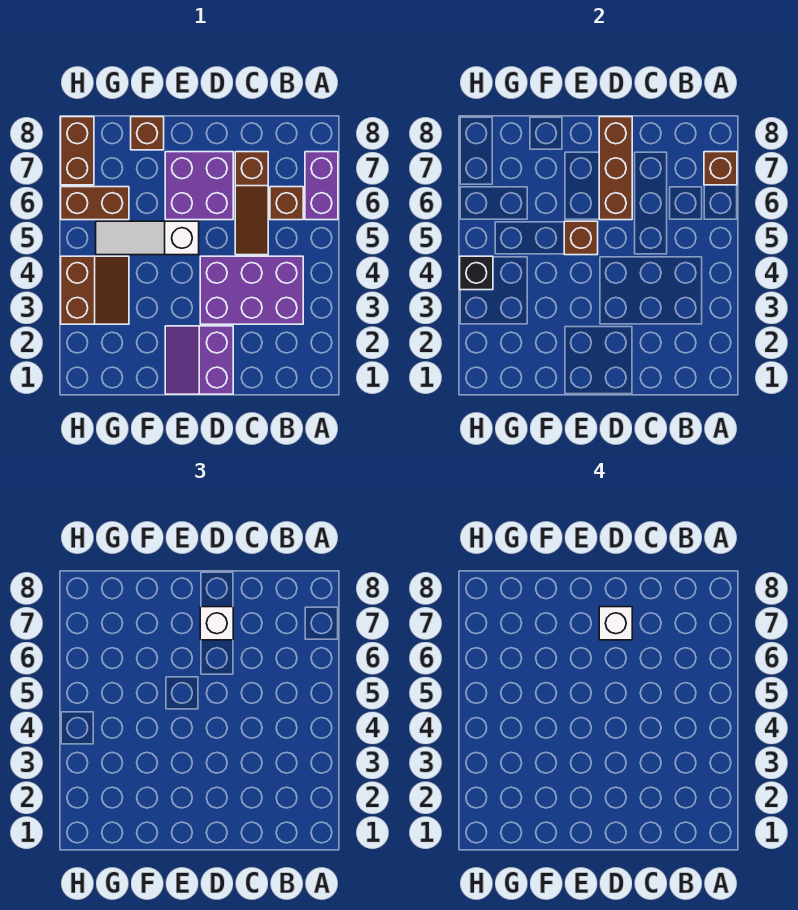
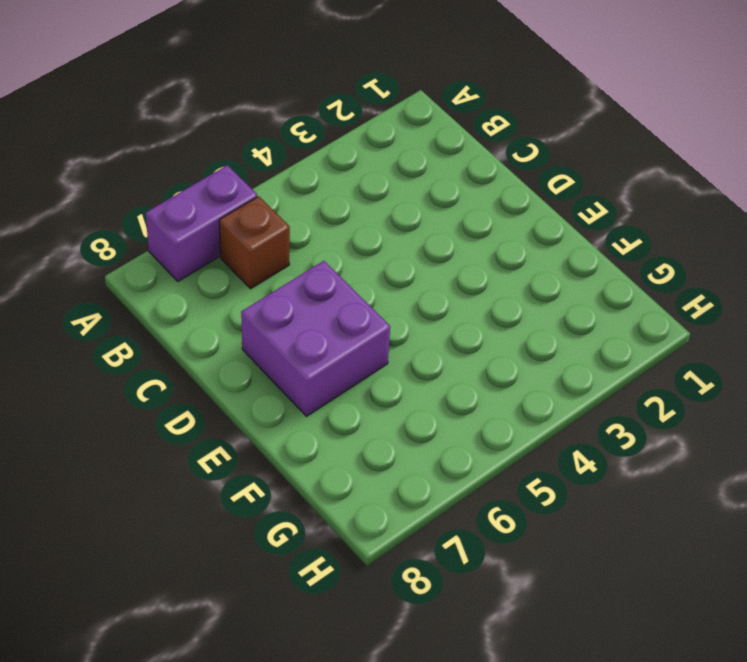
none -> purple 2x3 brick [200,256,303,324]
none -> brown 1x3 slope [235,152,268,255]
none -> purple 2x2 slope [165,326,233,394]

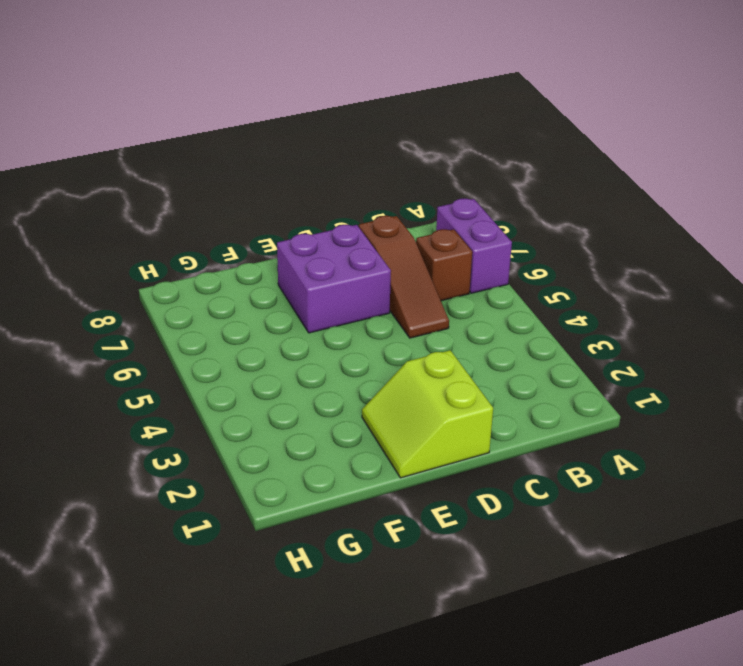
lime 2x2 slope [362,350,493,478] -> purple 2x2 slope [165,326,233,394]
none -> purple 2x3 brick [200,256,303,324]
none -> white 1x3 slope [96,221,199,255]
none -> brown 1x1 brick [131,117,164,150]

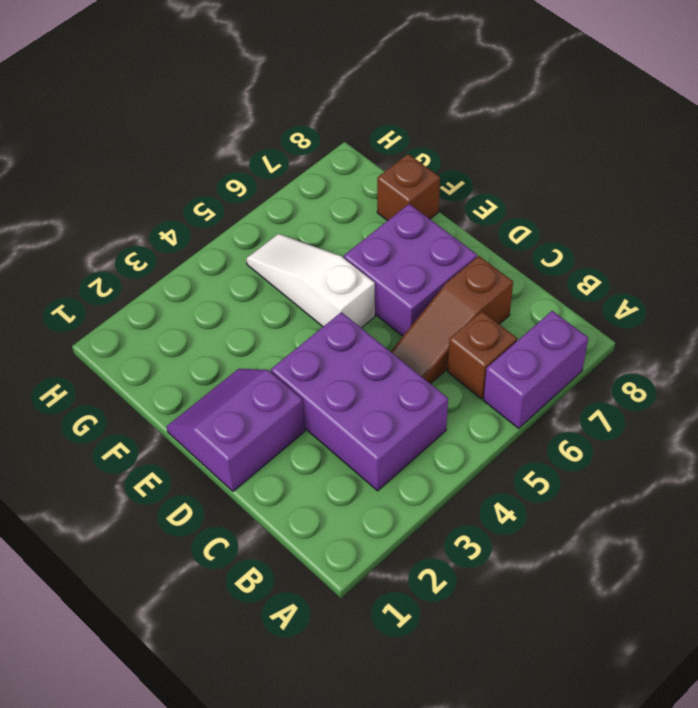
none -> brown 2x2 slope [61,256,129,324]
none -> brown 1x2 brick [61,187,129,220]
none -> brown 1x2 brick [61,117,94,185]

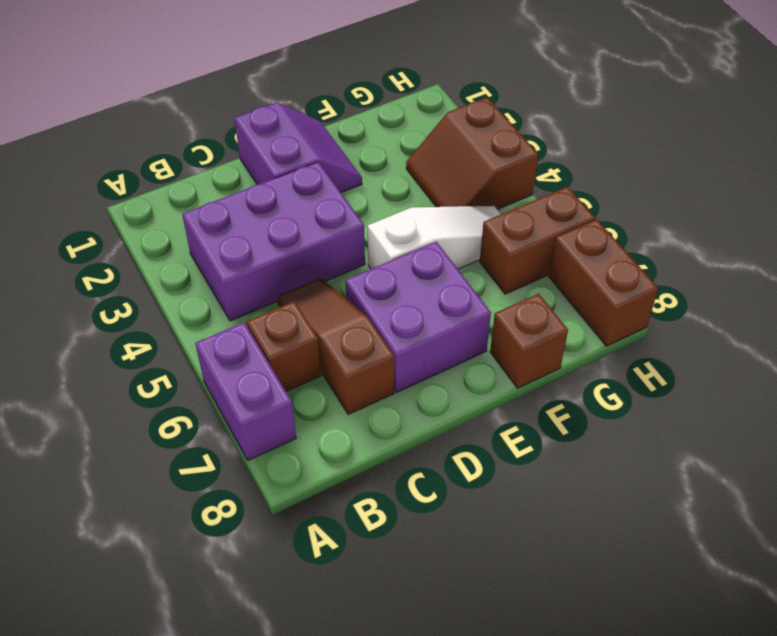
none -> brown 1x1 brick [704,152,737,185]
none -> brown 1x3 brick [599,117,632,220]
none -> brown 1x1 brick [564,221,598,255]

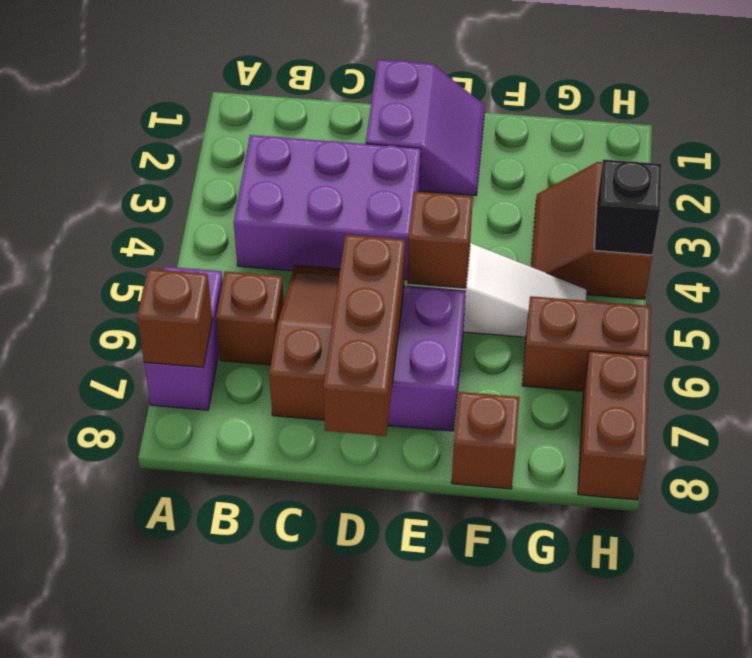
none -> white 1x1 brick [200,607,233,640]
none -> white 1x1 brick [599,607,632,640]

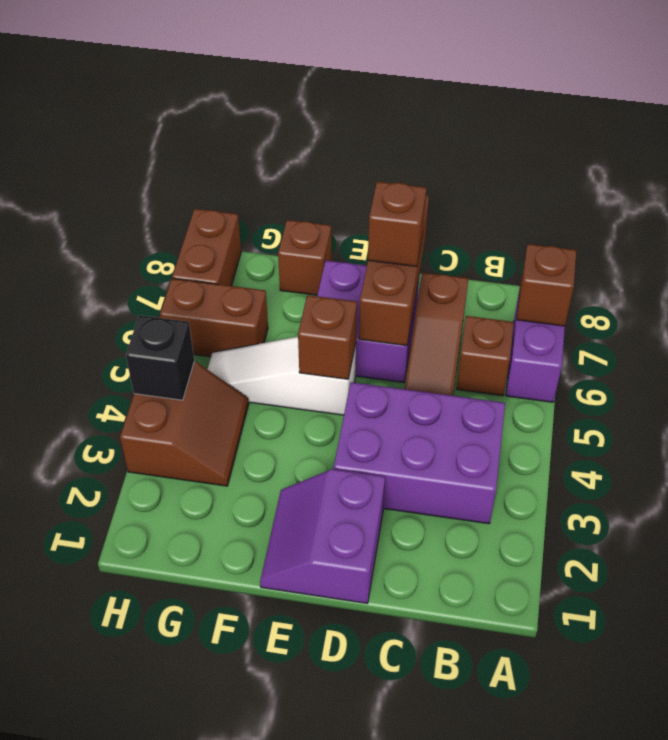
brown 1x1 brick [368,182,426,267] -> white 1x1 brick [200,607,233,640]
none -> white 1x1 brick [599,607,632,640]

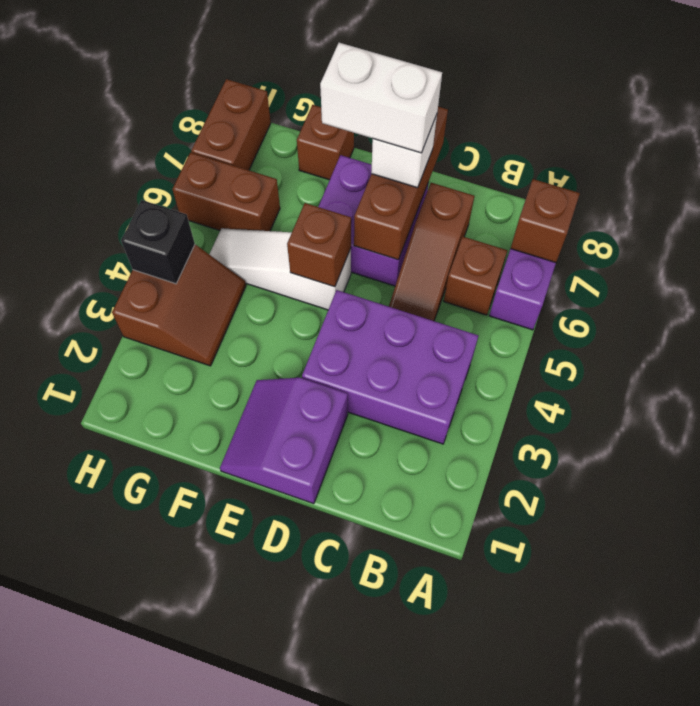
white 1x2 brick [320,43,442,153] -> white 1x1 brick [599,607,632,640]

